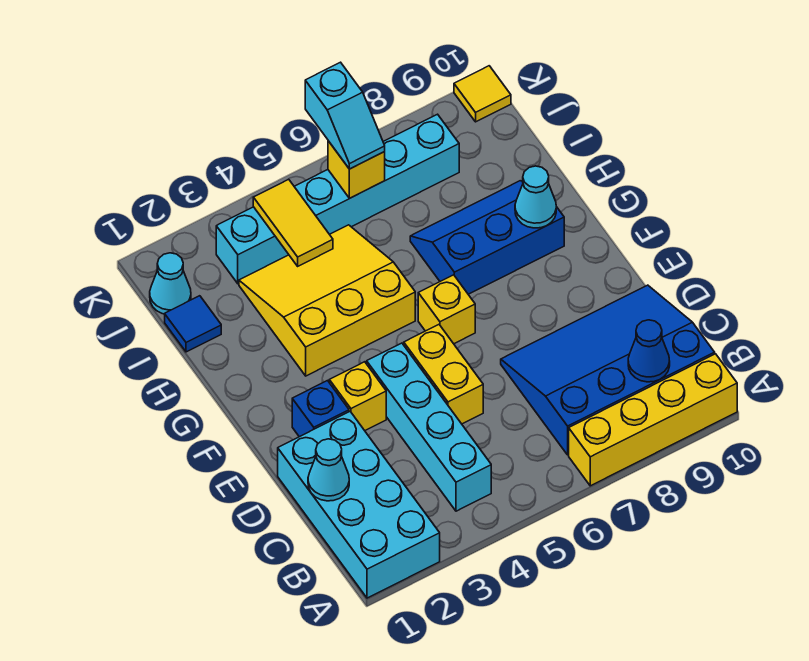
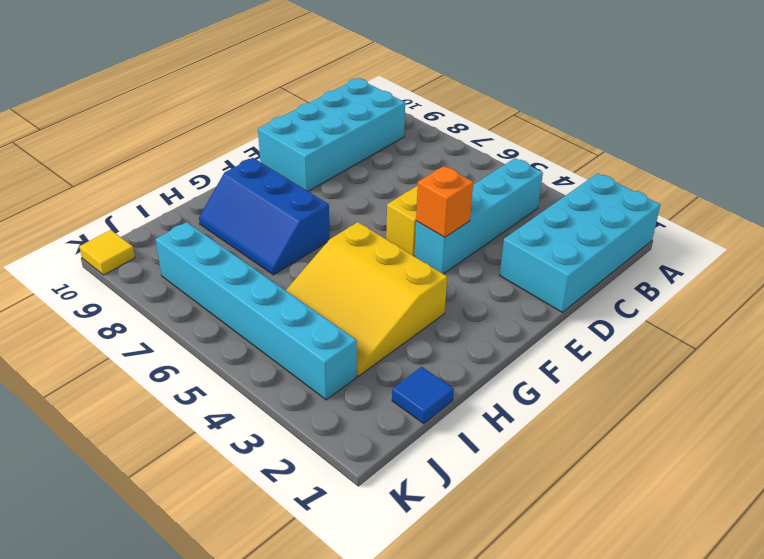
cyan 2x4 brick [258,78,405,191] -> blue 3x4 slope [501,285,715,455]
orange 1x1 brick [416,166,473,237] -> none
none -> yellow 1x4 brick [569,354,737,486]
none -> blue 1x1 brick [292,381,349,437]
none -> yellow 1x1 brick [329,362,386,431]

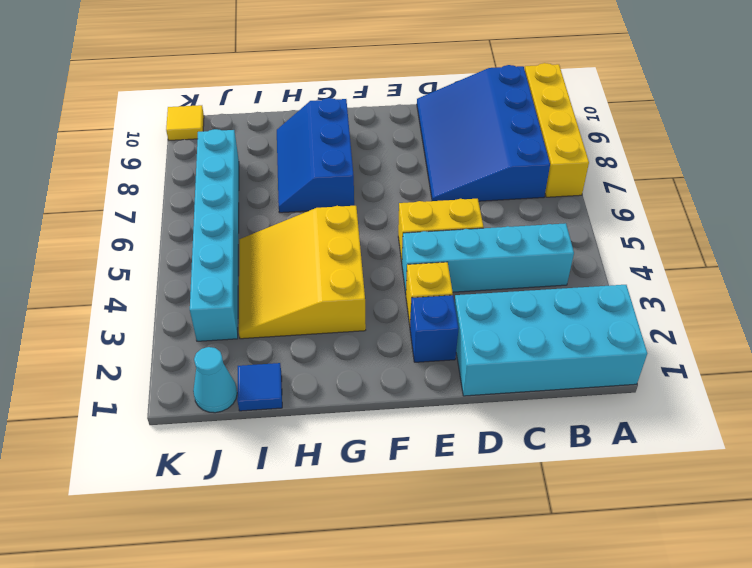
none -> yellow 1x1 brick [418,275,475,344]
none -> blue 1x1 cone [628,320,670,382]
none -> cyan 1x1 cone [308,439,349,501]

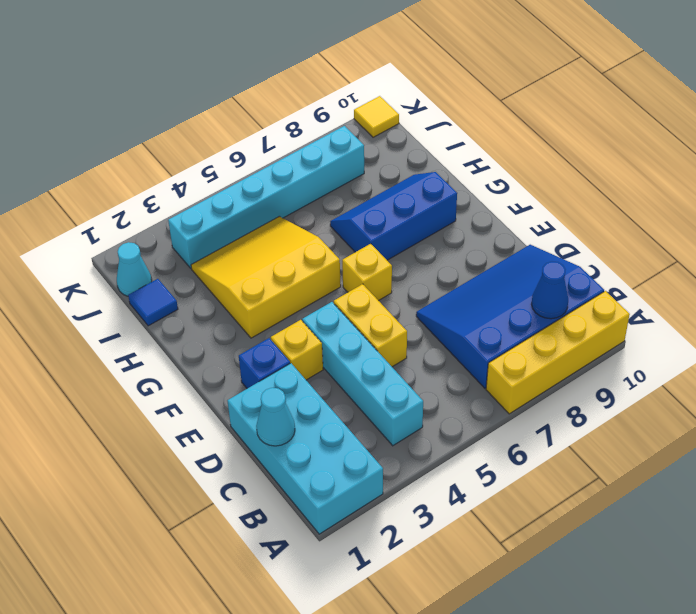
none -> cyan 1x1 cone [515,166,556,228]
none -> yellow 1x2 tile [253,179,333,266]
none -> yellow 1x1 brick [328,141,385,198]

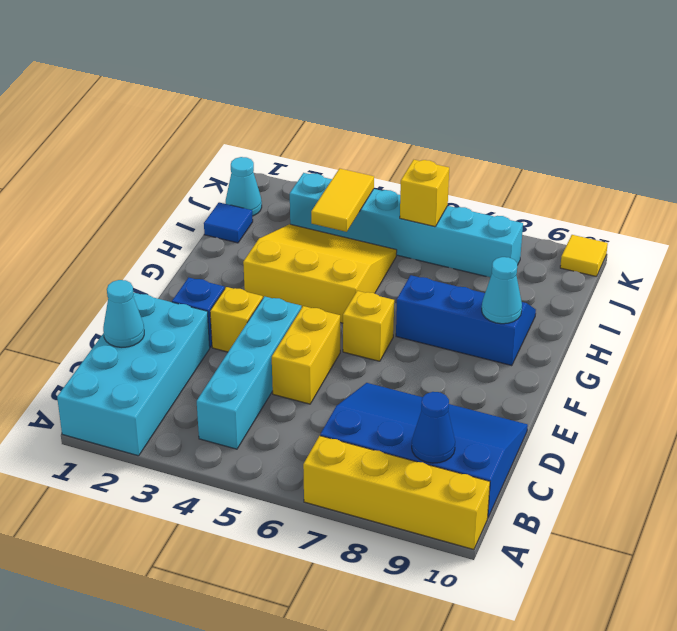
none -> cyan 1x2 slope [305,62,385,169]

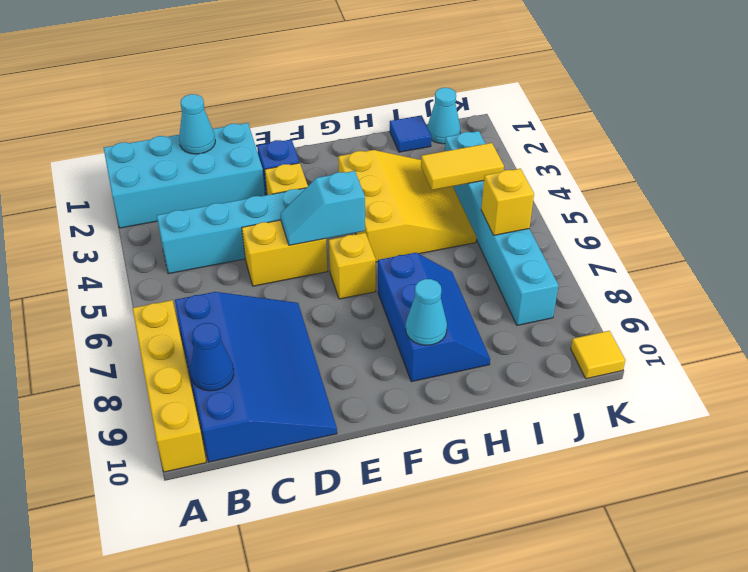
cyan 1x2 slope [280,171,365,245] -> cyan 1x2 slope moved to [305,62,385,169]

